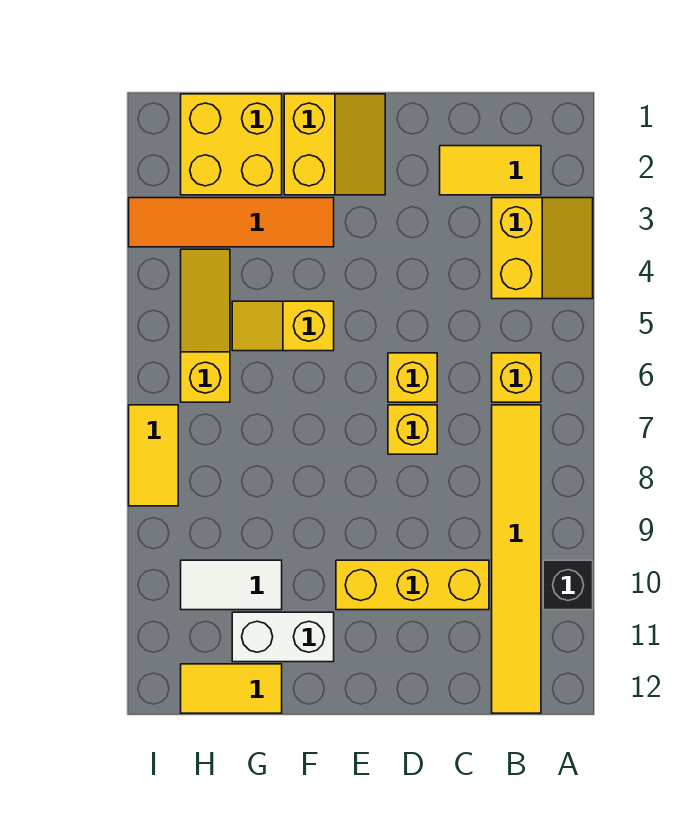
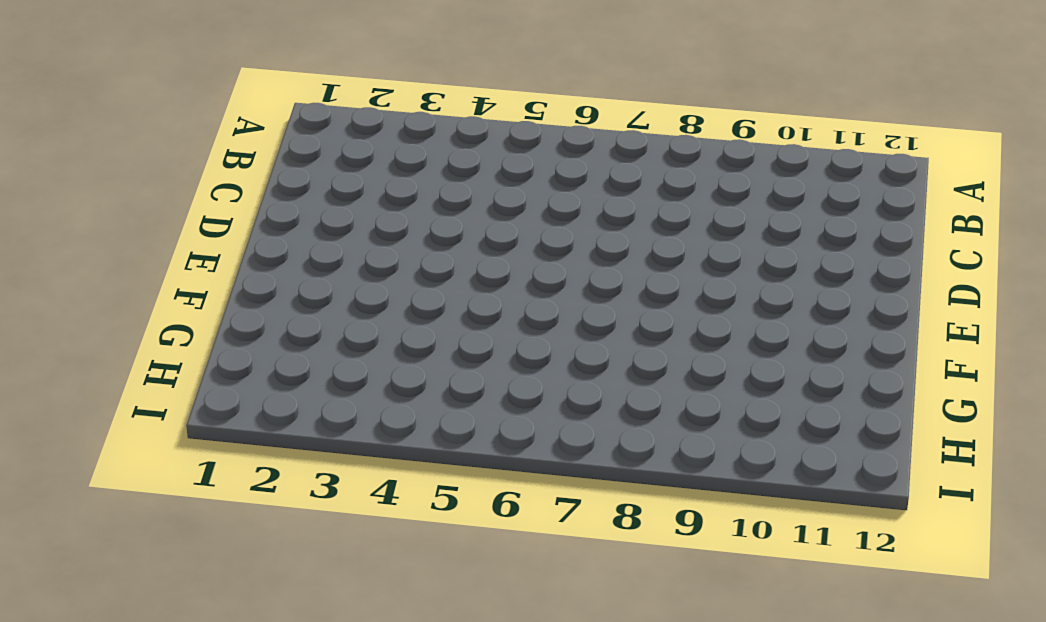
none -> yellow 2x2 slope [492,198,593,299]
none -> black 1x1 brick [543,560,593,610]
none -> yellow 1x2 tile [440,146,541,195]

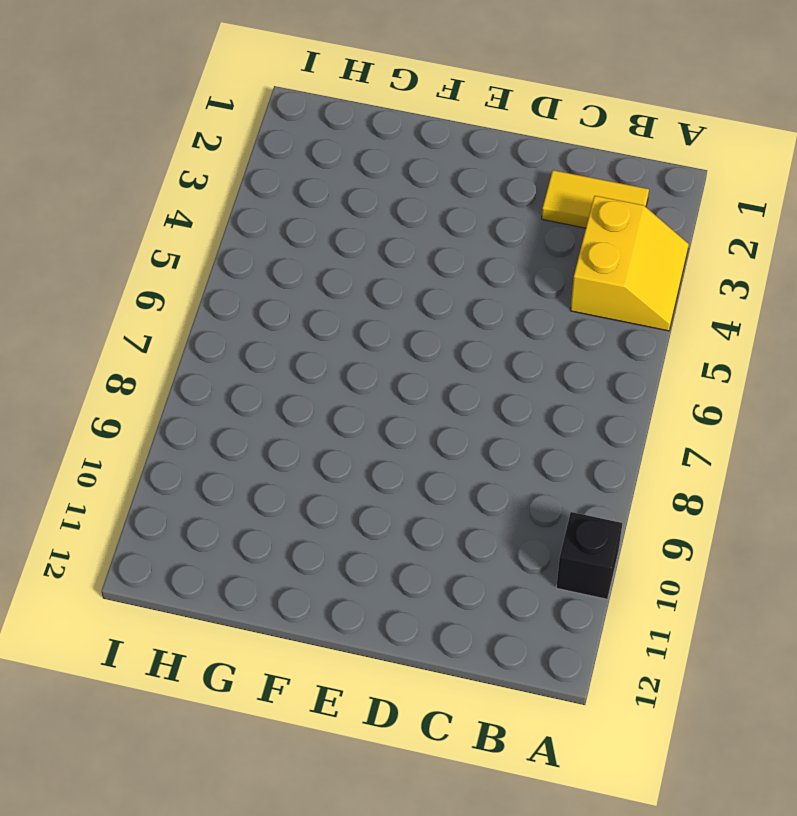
none -> yellow 1x1 brick [492,353,541,402]
none -> yellow 1x6 tile [492,405,541,713]
none -> yellow 1x3 brick [336,560,489,610]

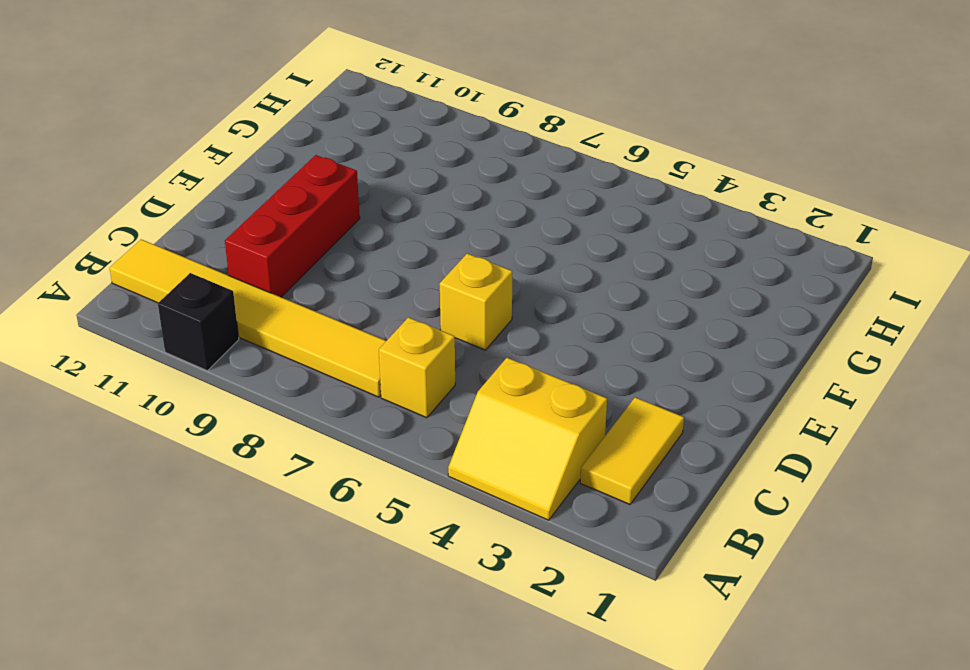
red 1x3 brick [225,155,360,297] -> yellow 1x3 brick [336,560,489,610]
none -> yellow 1x1 brick [388,405,437,454]
none -> yellow 2x2 slope [284,94,385,195]
none -> orange 1x4 tile [129,198,334,247]

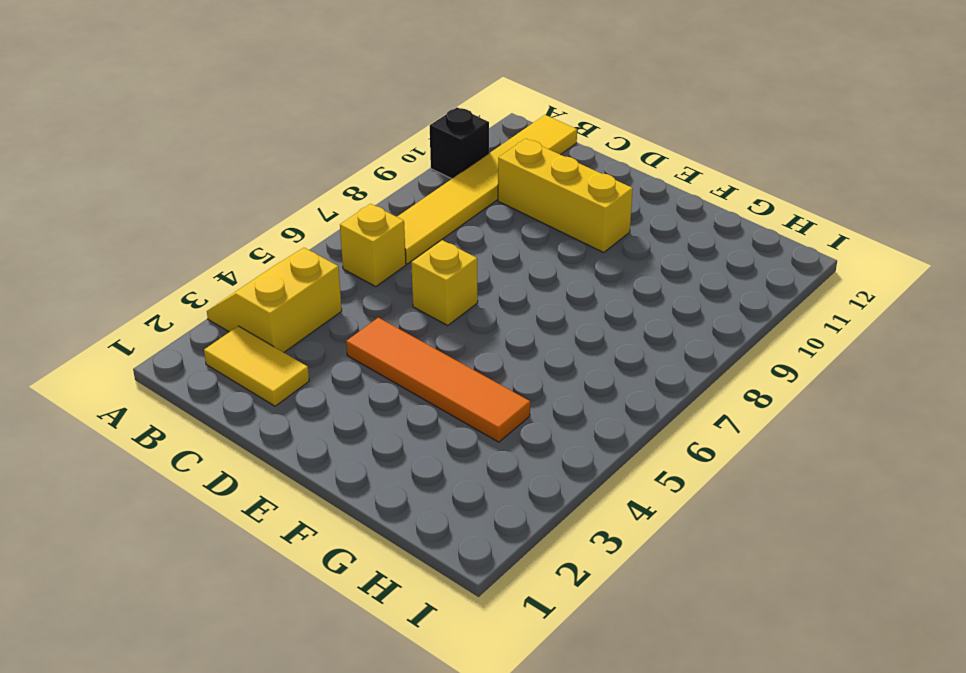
orange 1x4 tile [346,318,530,442] -> orange 1x4 tile moved to [129,198,334,247]
none -> yellow 1x1 brick [388,405,437,454]
none -> yellow 2x2 slope [284,94,385,195]
none -> yellow 1x2 slope [232,301,334,351]

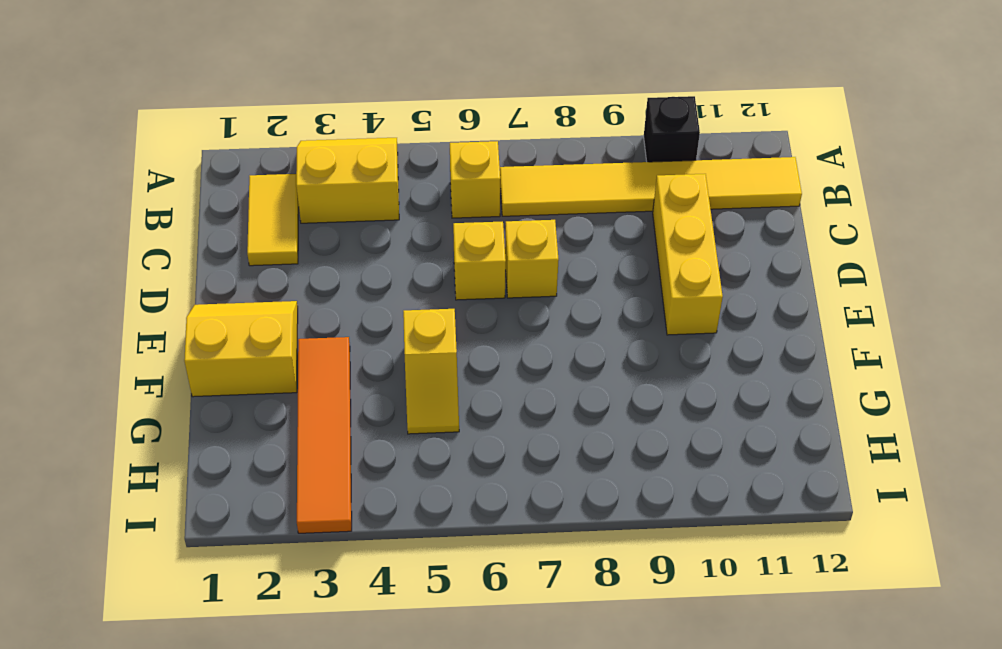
none -> white 1x2 brick [232,612,334,662]
none -> yellow 2x2 brick [181,94,282,195]
none -> white 1x2 tile [181,560,282,610]

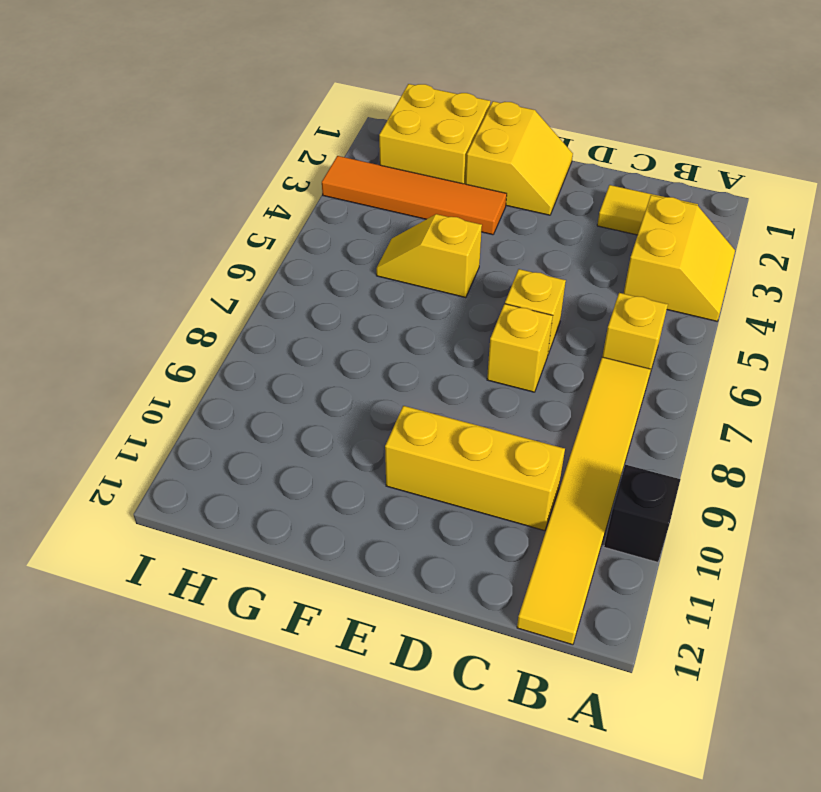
none -> white 1x2 brick [232,612,334,662]
none -> white 1x2 tile [181,560,282,610]
none -> yellow 1x2 tile [181,664,282,713]

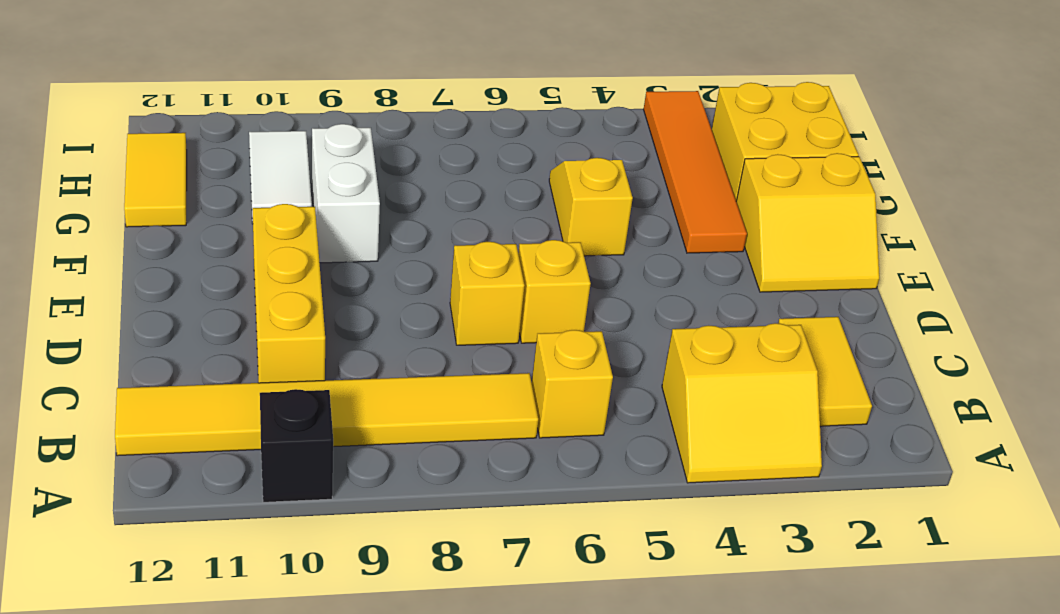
white 1x2 brick [312,124,380,263] -> white 1x2 brick moved to [232,612,334,662]
none -> yellow 1x3 slope [181,249,230,402]
none -> yellow 1x2 tile [129,405,178,506]

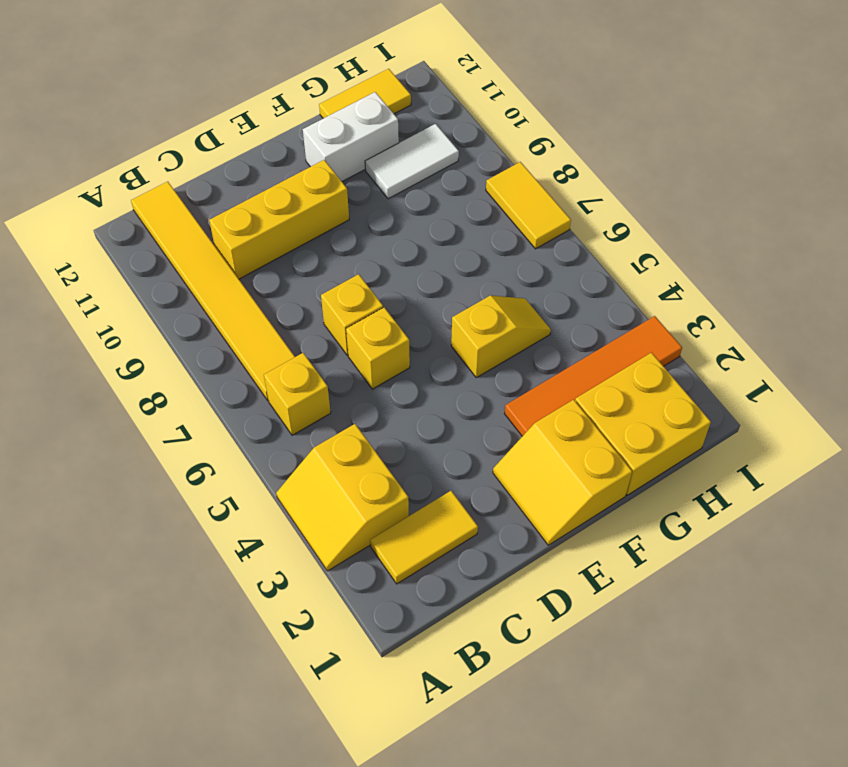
none -> black 1x1 brick [543,560,593,610]
none -> yellow 1x3 slope [181,249,230,402]

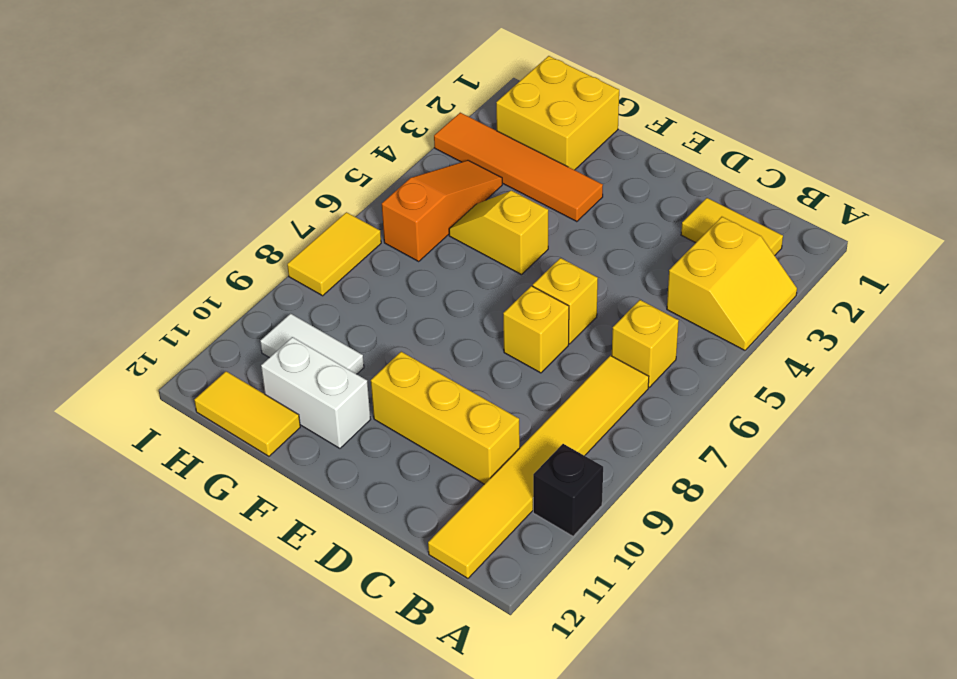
orange 1x3 slope [382,160,502,261] -> yellow 1x3 slope [181,249,230,402]
none -> yellow 2x2 slope [284,94,385,195]

